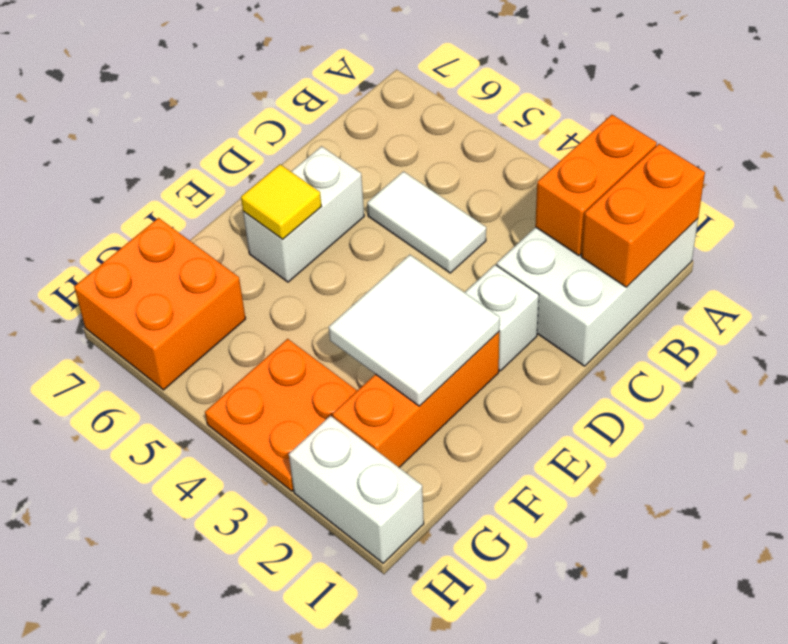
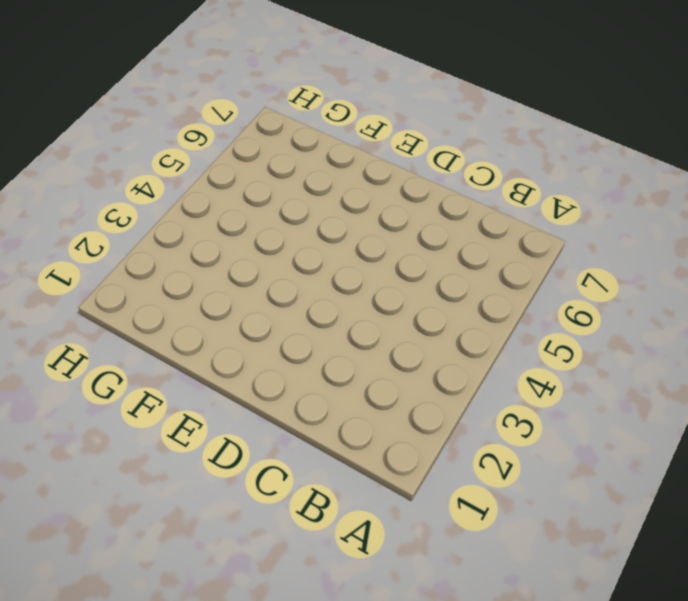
none -> white 2x3 brick [497,219,698,366]
none -> white 1x2 tile [367,171,486,273]
none -> white 1x1 brick [465,265,539,371]

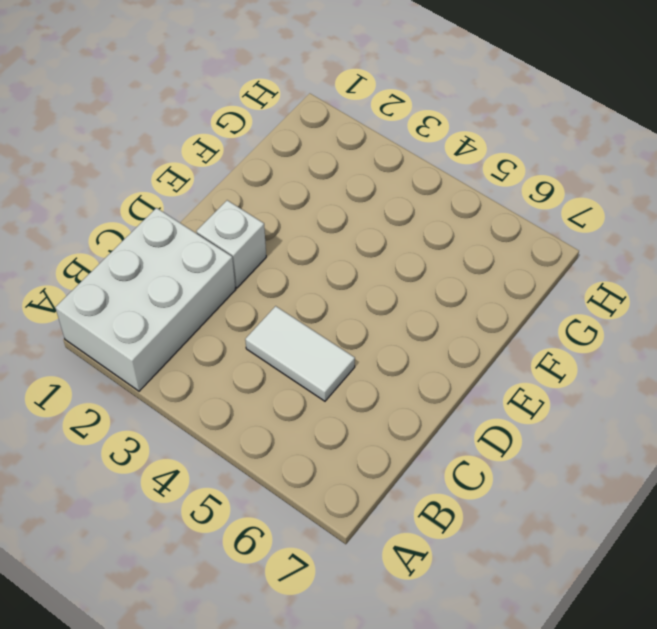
none -> white 1x2 brick [243,146,364,282]
none -> orange 1x3 brick [333,332,499,467]
none -> orange 2x2 plate [205,339,357,491]

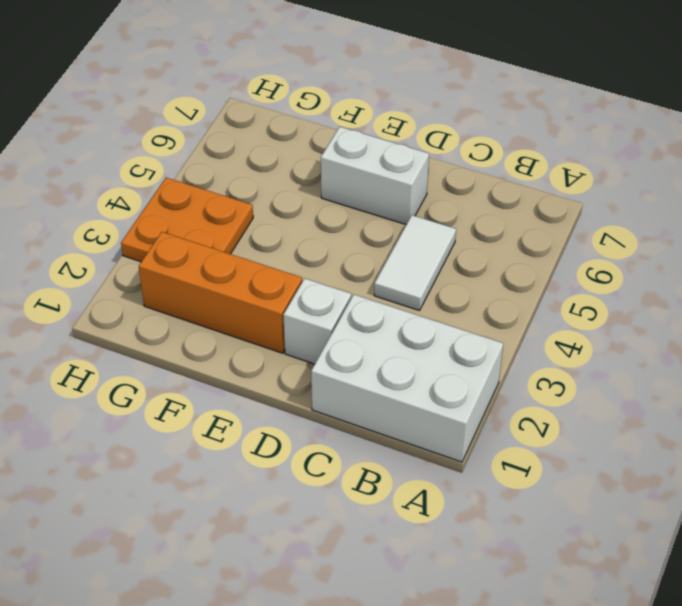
none -> orange 2x2 brick [74,218,246,390]
none -> white 1x2 brick [289,416,424,563]
none -> orange 1x2 brick [581,144,705,287]

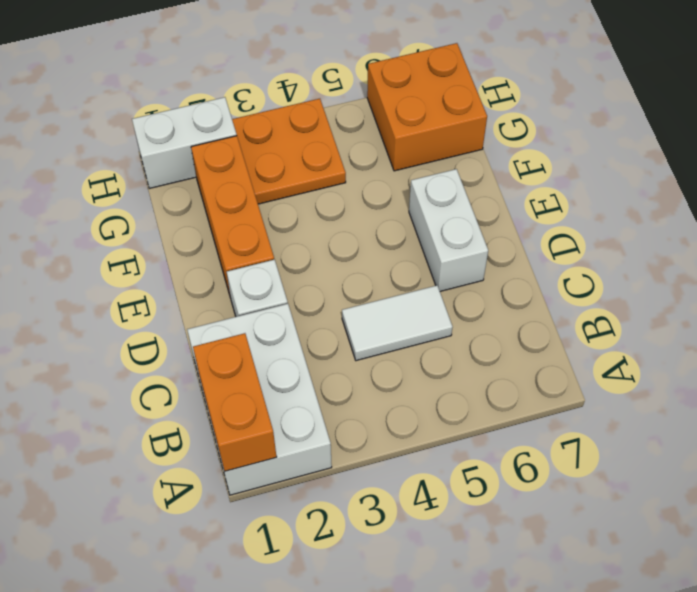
none -> orange 1x2 brick [535,115,657,256]
none -> white 2x2 tile [329,255,500,406]
none -> yellow 1x1 tile [241,164,322,239]

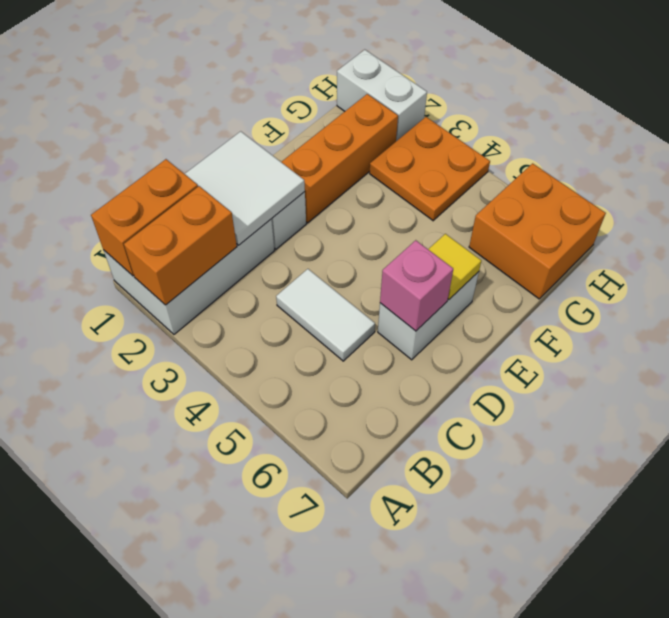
white 2x2 tile [185,131,305,245] -> white 2x2 tile moved to [329,255,500,406]
pink 1x1 brick [380,240,453,331] -> none

